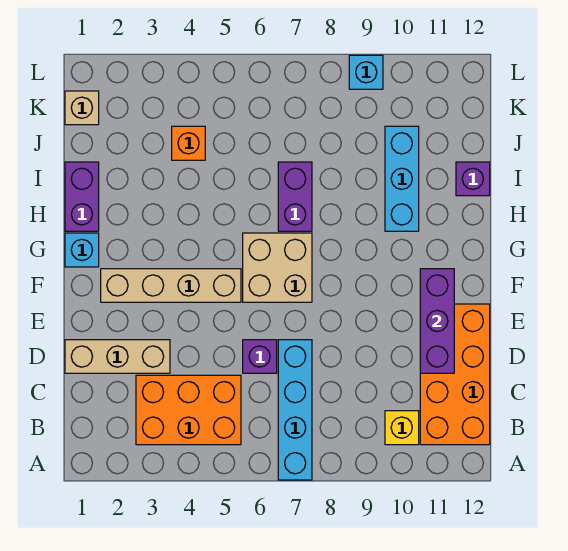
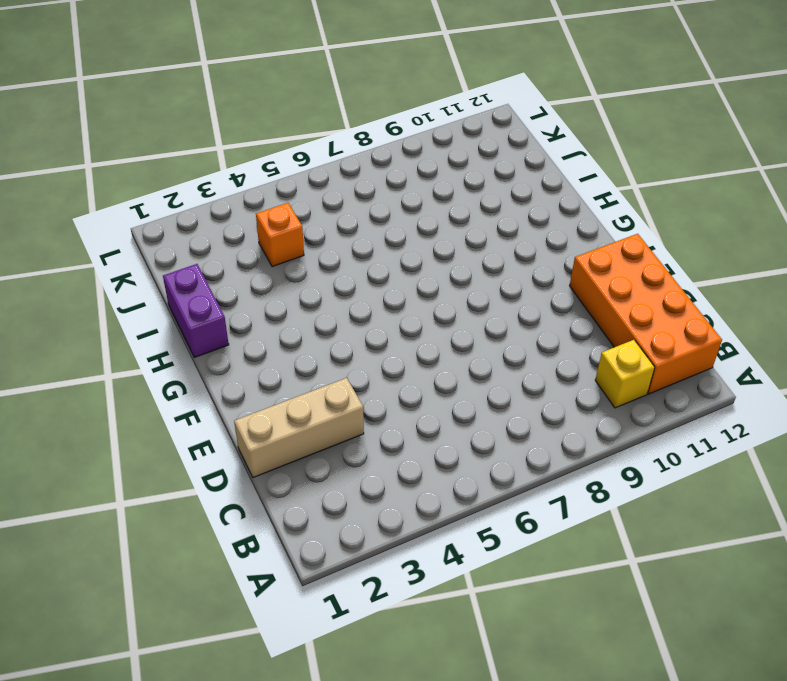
none -> cyan 1x4 brick [278,340,312,480]
none -> orange 2x3 brick [136,375,241,445]
none -> purple 1x1 brick [243,340,277,373]

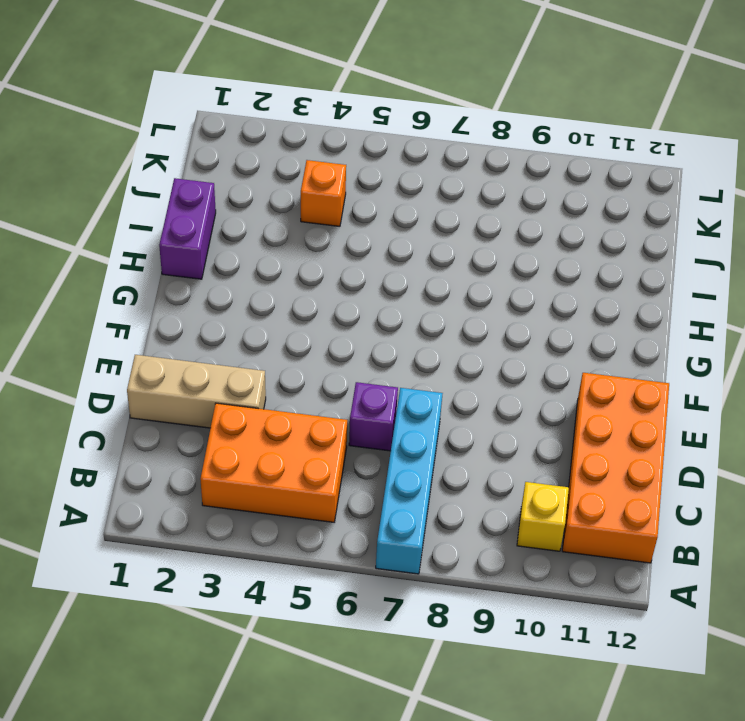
none -> tan 1x4 brick [101,269,241,302]
none -> tan 2x2 brick [243,233,312,302]
none -> cyan 1x1 brick [65,233,99,267]

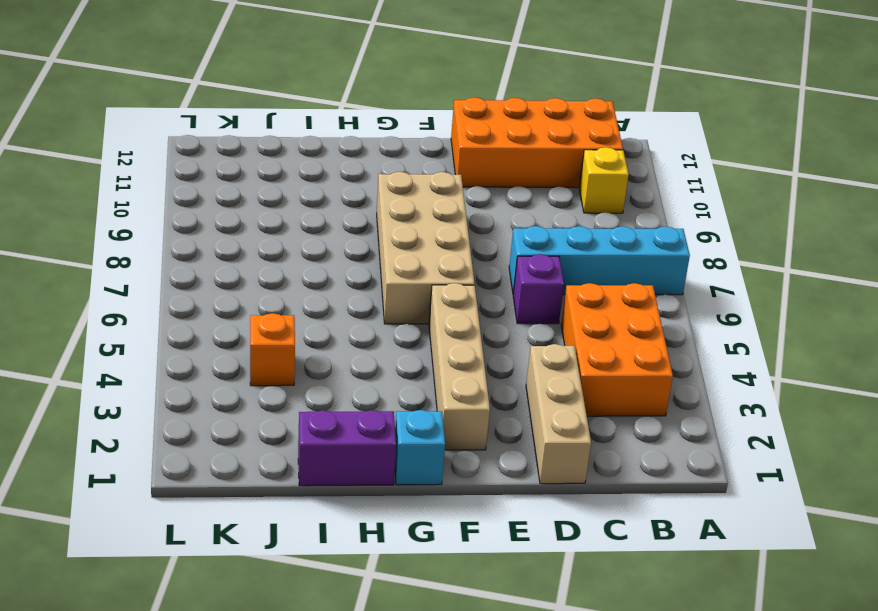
tan 2x4 brick [377,172,475,324] -> tan 2x2 brick [243,233,312,302]
none -> purple 1x2 brick [278,162,312,231]
none -> cyan 1x3 brick [385,126,419,231]
none -> purple 1x1 brick [456,162,490,196]

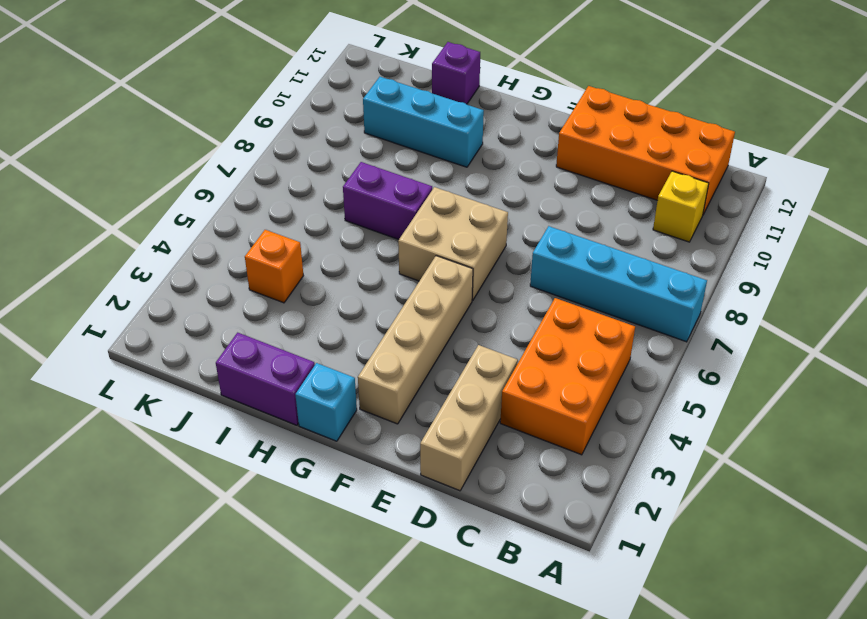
none -> purple 1x1 brick [243,340,277,373]
none -> tan 1x1 brick [65,91,99,125]
none -> cyan 1x1 brick [349,55,383,89]

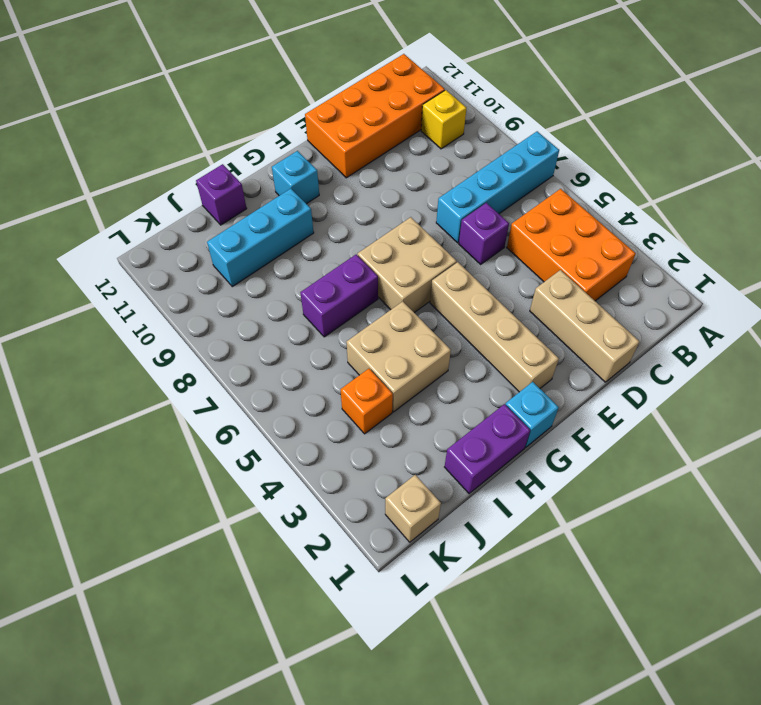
cyan 1x1 brick [272,151,319,204] -> cyan 1x1 brick moved to [349,55,383,89]
tan 2x2 brick [346,301,451,412] -> none
none -> purple 1x3 brick [420,269,454,373]

